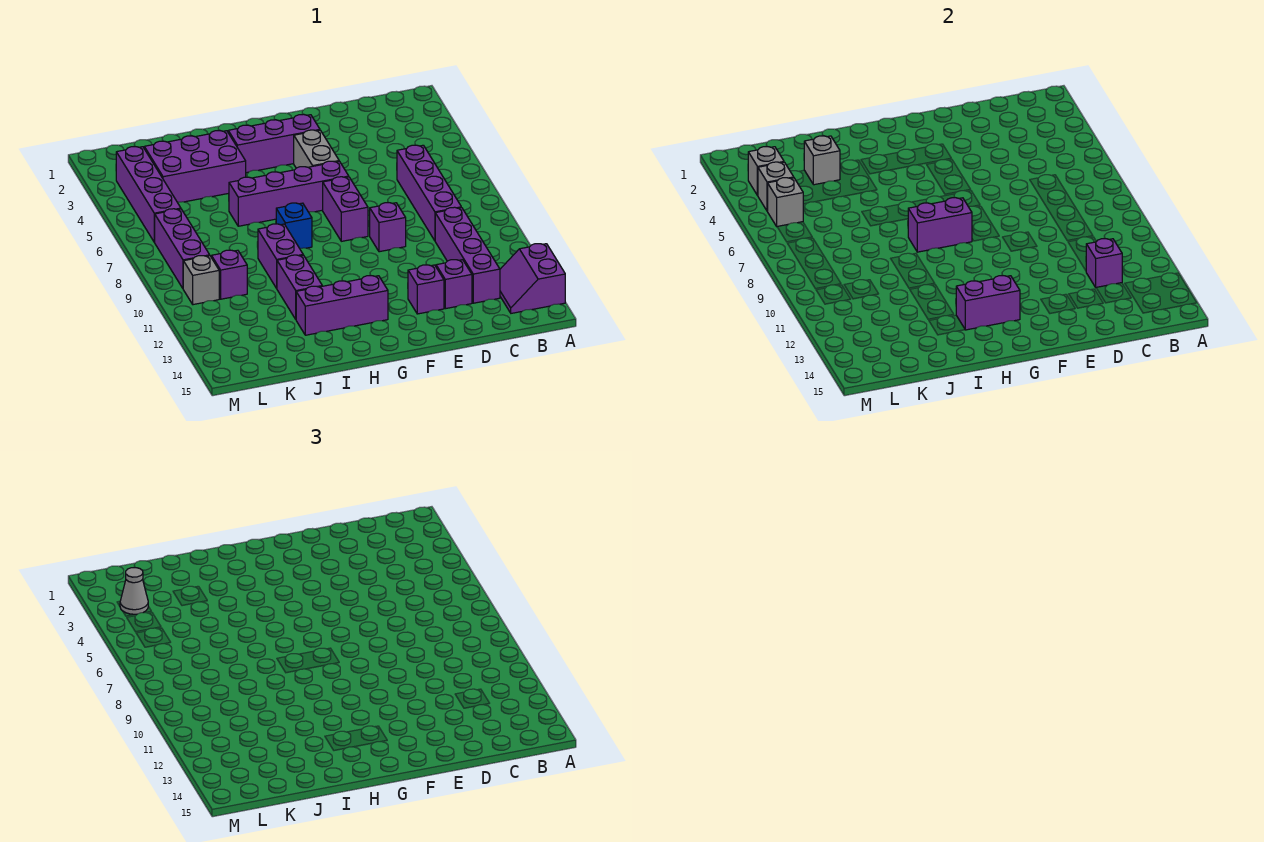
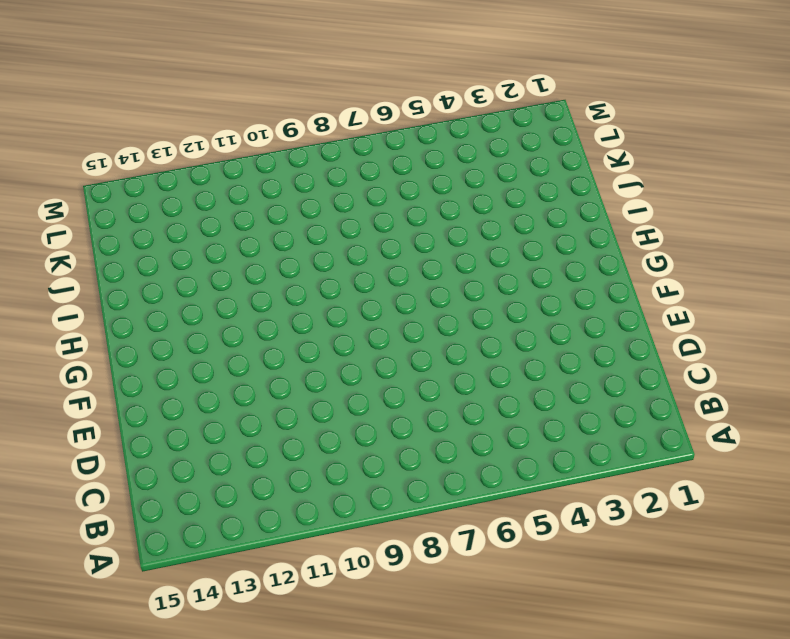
none -> purple 2x2 slope [500,244,565,313]
none -> purple 1x4 brick [397,145,461,241]
none -> purple 1x4 brick [435,207,500,303]

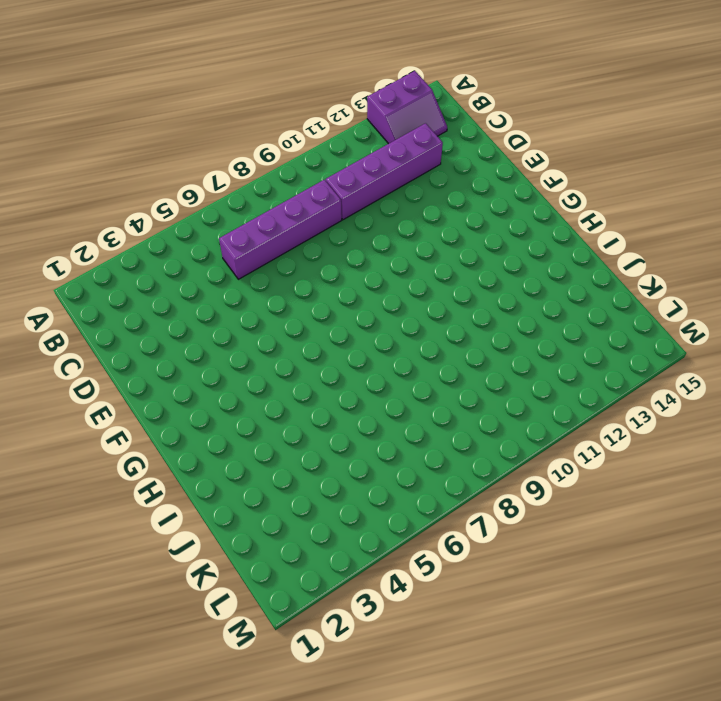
none -> purple 1x1 brick [436,260,472,309]
none -> purple 1x1 brick [369,203,406,252]
none -> purple 1x1 brick [408,265,444,314]

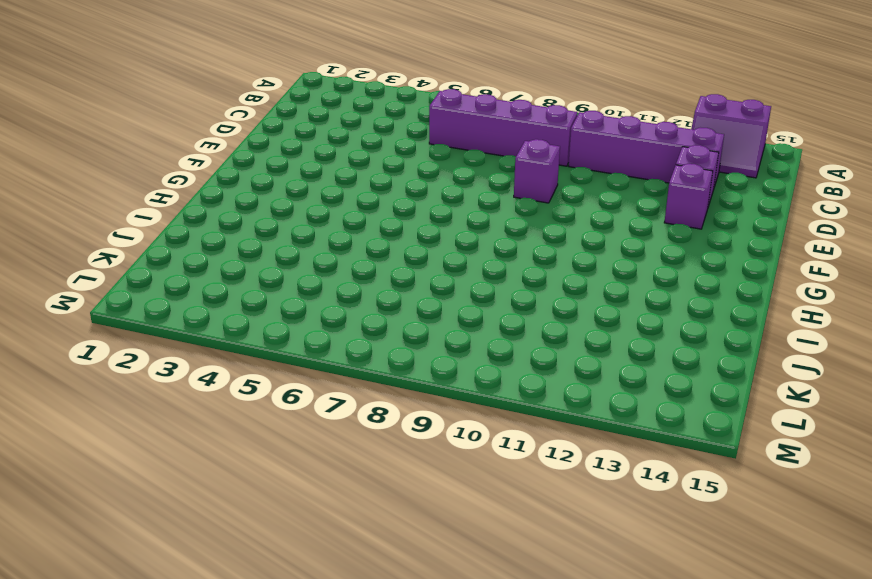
none -> purple 1x3 brick [228,114,320,173]
none -> grey 1x2 brick [294,130,339,168]
none -> purple 1x4 brick [229,161,349,226]

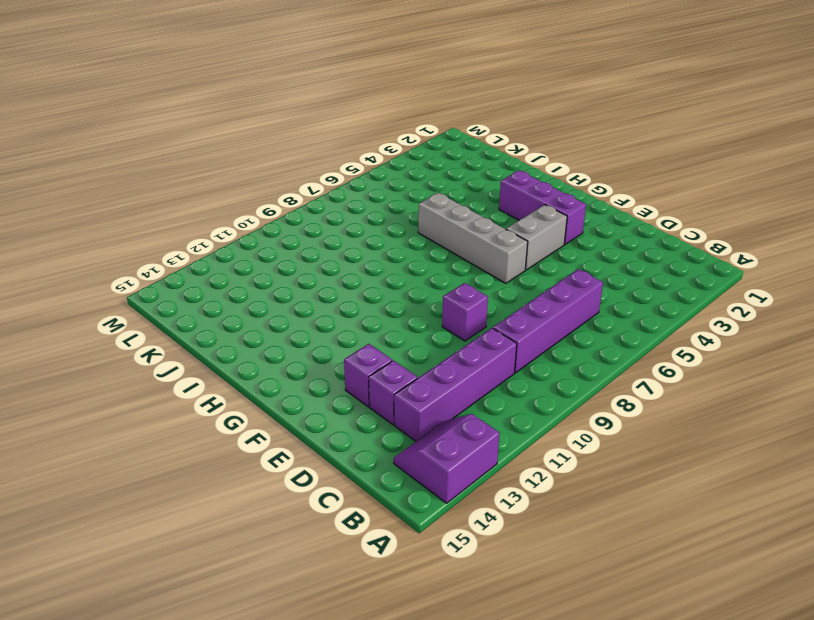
grey 1x4 brick [418,193,528,283] -> purple 1x4 brick [229,161,349,226]
none -> purple 1x2 brick [323,177,368,241]
none -> purple 1x3 brick [296,276,388,335]
none -> blue 1x1 brick [276,203,312,248]

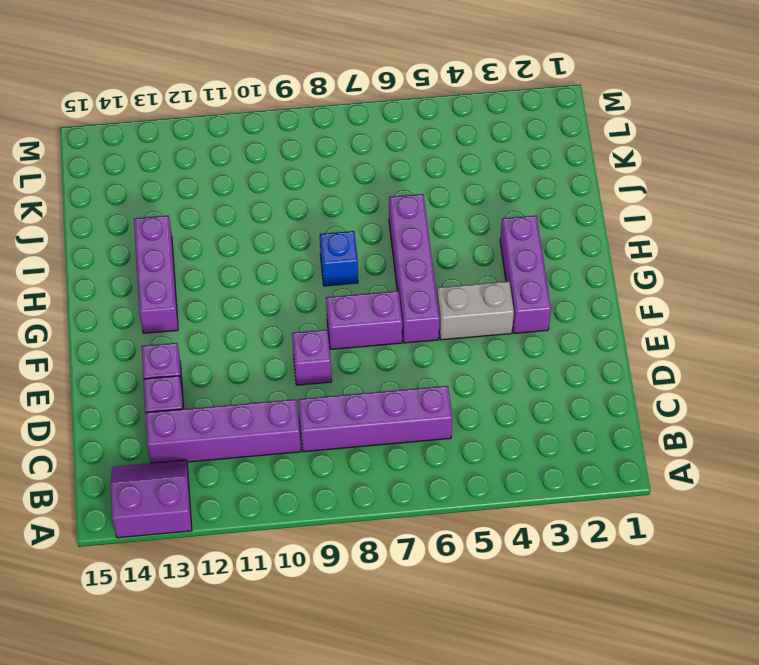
none -> purple 2x3 brick [144,131,246,202]
none -> purple 1x2 brick [258,224,303,288]
none -> purple 1x2 brick [277,255,322,319]

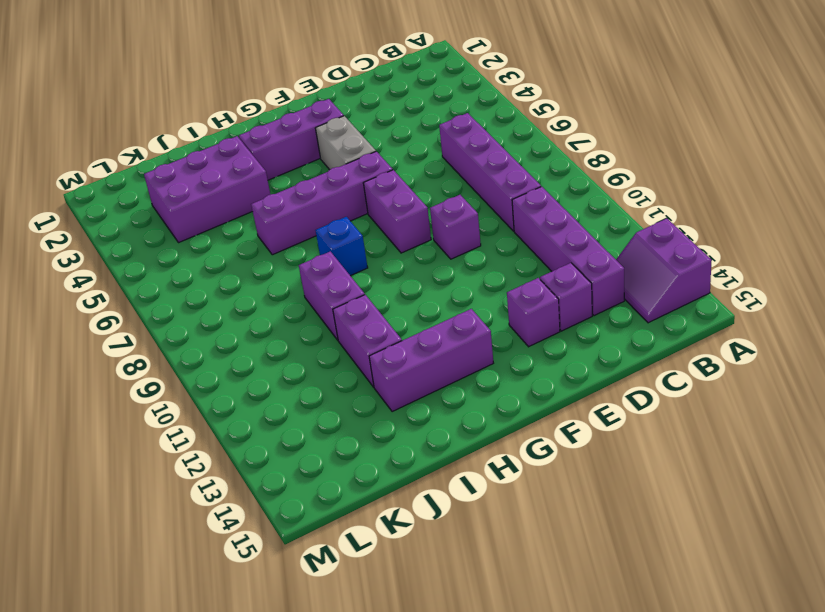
none -> purple 1x1 brick [211,250,247,299]
none -> purple 1x4 brick [116,147,181,242]
none -> purple 1x3 brick [155,209,210,288]

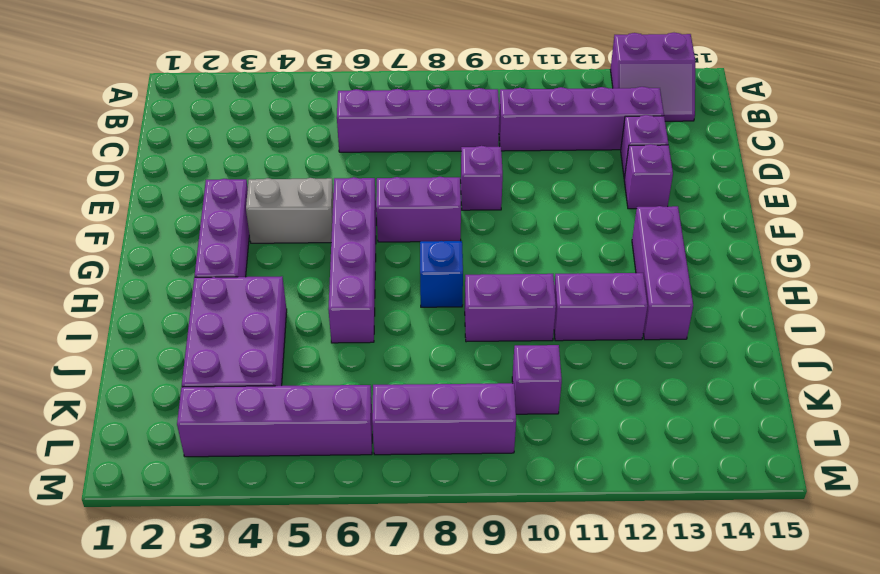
none -> grey 1x1 brick [183,256,219,305]
none -> purple 1x1 brick [1086,239,1122,287]
none -> purple 1x2 brick [908,198,972,252]

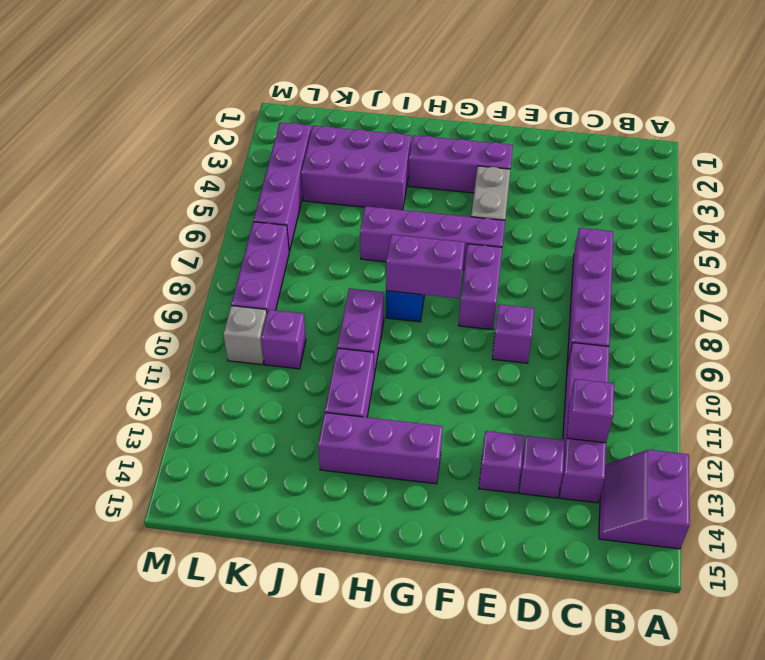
none -> purple 1x2 brick [956,276,1020,330]
none -> grey 1x1 brick [804,136,840,185]
none -> grey 1x1 brick [748,147,784,196]

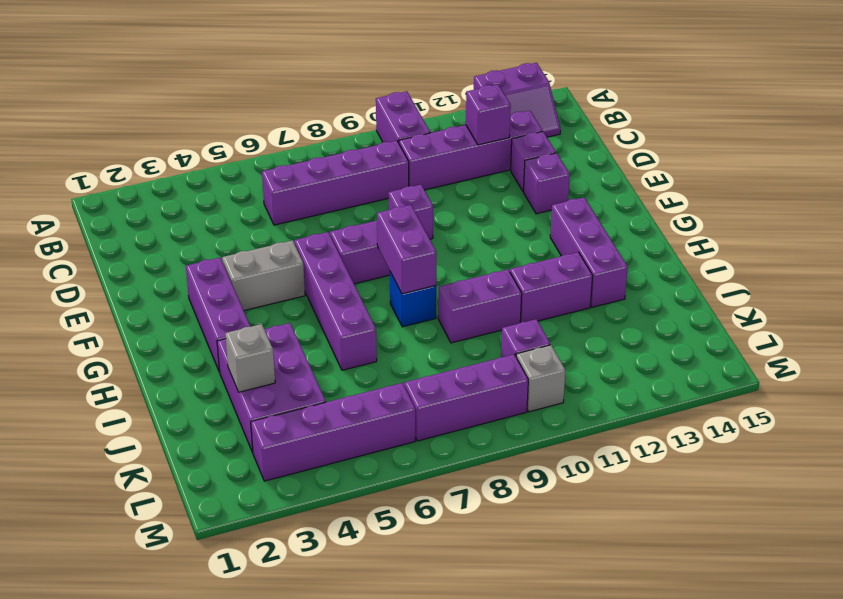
purple 1x2 brick [376,91,430,143] -> purple 1x2 brick moved to [956,276,1020,330]
none -> grey 1x1 brick [748,147,784,196]
none -> grey 1x1 brick [758,162,794,211]
none -> grey 1x1 brick [768,178,803,226]

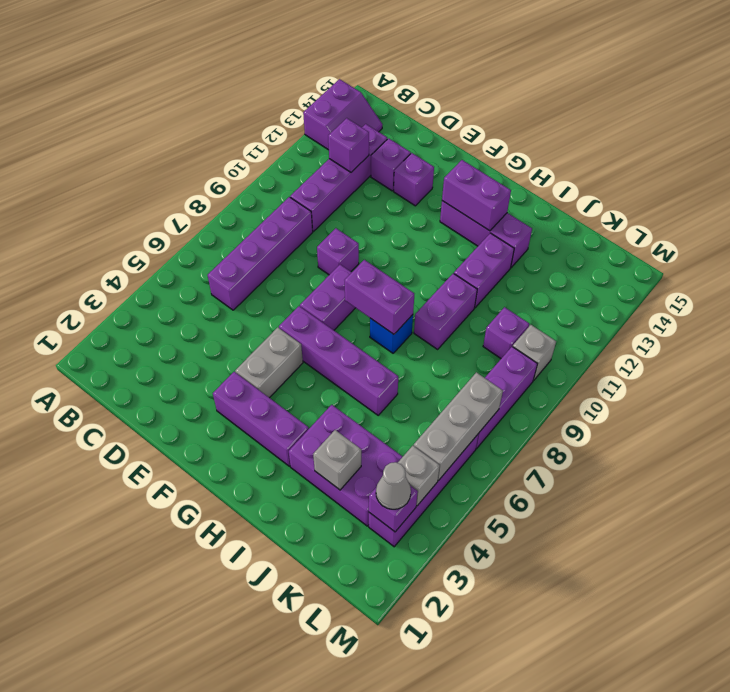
purple 1x1 brick [369,486,418,532] -> grey 1x1 brick [748,147,784,196]
grey 1x3 brick [414,372,503,481] -> grey 1x1 brick [768,178,803,226]

